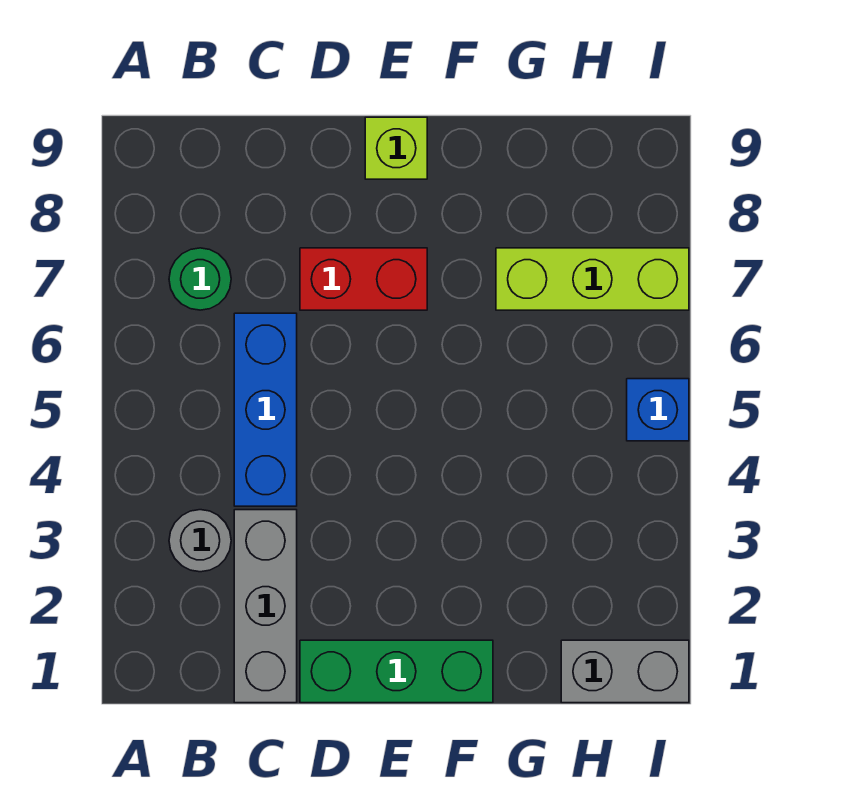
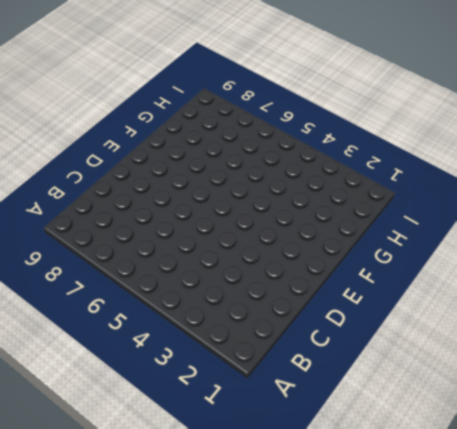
none -> grey 1x1 round brick [169,510,231,572]
none -> green 1x1 round brick [169,248,231,310]

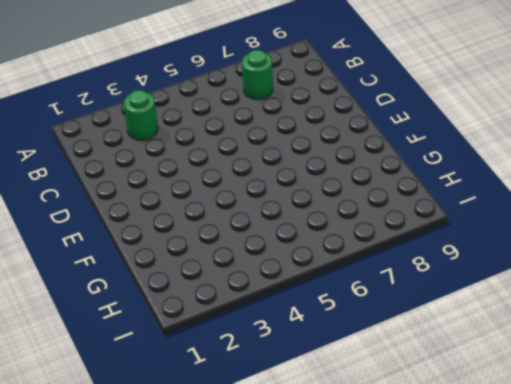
green 1x1 round brick [124,90,158,140] -> grey 1x1 round brick [169,510,231,572]
none -> grey 1x3 brick [234,510,297,703]
none -> blue 1x3 brick [234,313,297,506]

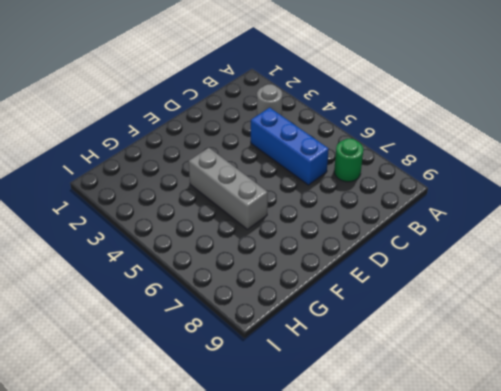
grey 1x3 brick [189,148,268,229] -> grey 1x3 brick moved to [234,510,297,703]
none -> green 1x3 brick [300,640,493,703]
none -> red 1x2 brick [300,248,427,310]

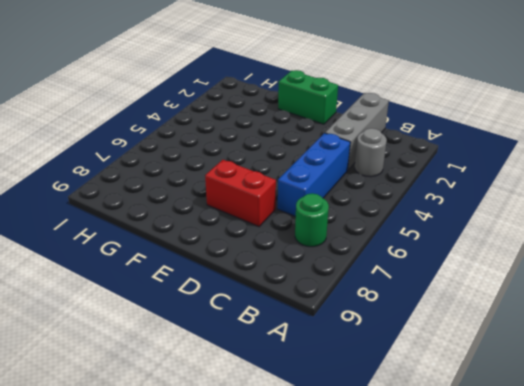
green 1x2 brick [278,70,338,124] -> green 1x3 brick [300,640,493,703]
none -> lime 1x1 brick [365,117,427,179]
none -> lime 1x3 brick [496,248,689,310]

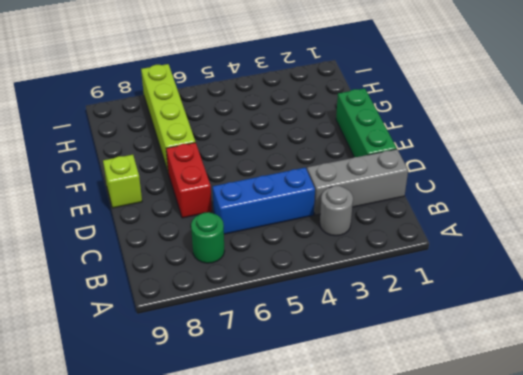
lime 1x4 brick [141,64,195,171] -> lime 1x3 brick [496,248,689,310]
none -> grey 1x2 brick [561,640,689,703]
none -> blue 1x1 brick [627,379,689,441]

